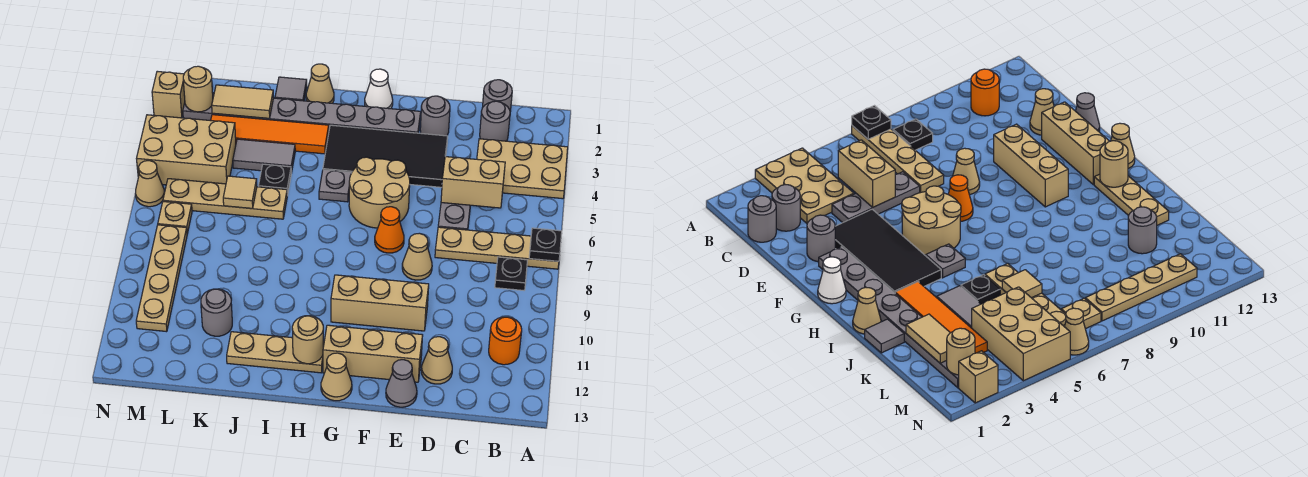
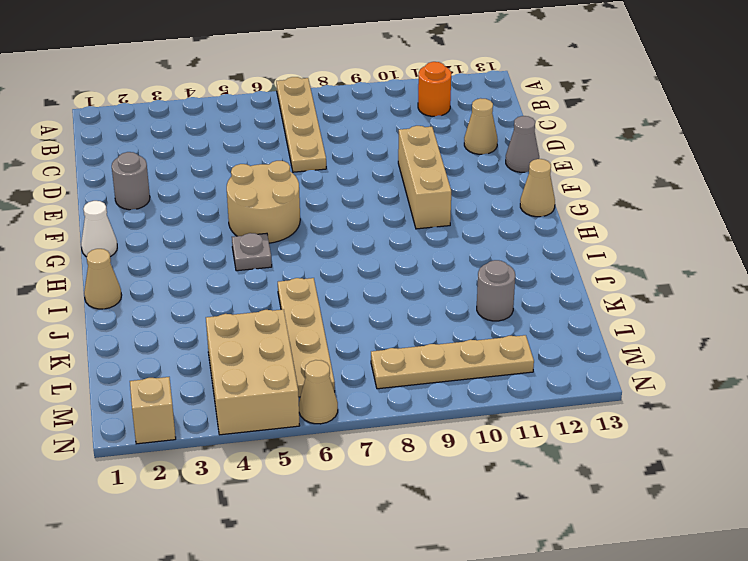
none -> tan 2x3 plate [477,139,568,199]
none -> black 1x1 plate [495,257,527,290]
none -> grey 1x1 round brick [483,80,512,112]
none -> grey 1x1 round brick [480,101,510,141]

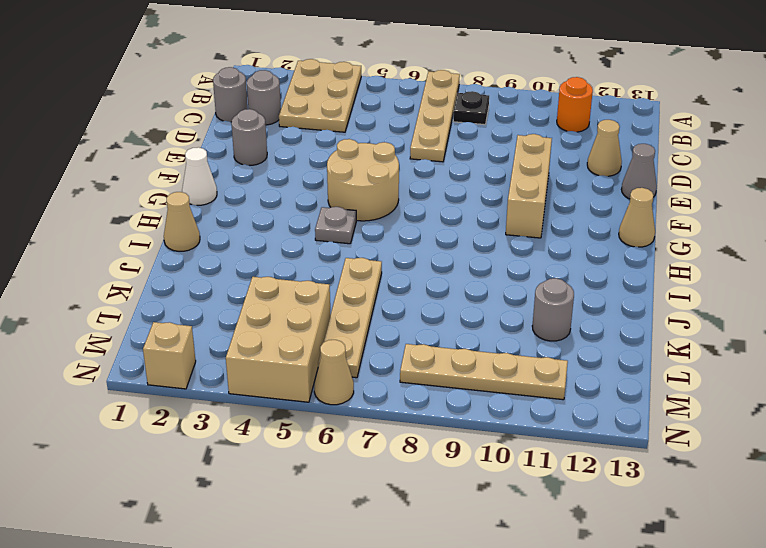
none -> grey 1x3 plate [438,203,470,230]
none -> black 2x4 tile [323,125,448,187]
none -> tan 1x1 cone [402,233,432,280]
none -> tan 1x3 brick [323,325,423,382]

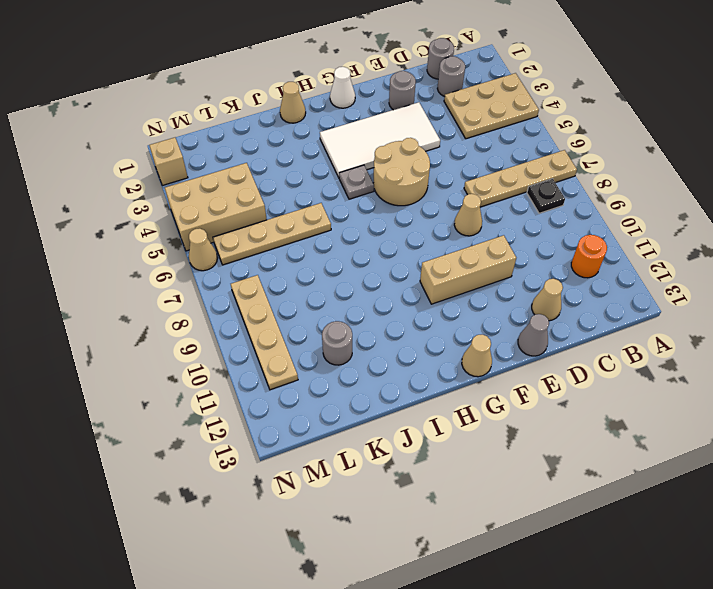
white 2x4 tile [320,102,440,178] -> black 2x4 tile [323,125,448,187]
none -> grey 1x3 plate [438,203,470,230]
none -> tan 1x3 brick [323,325,423,382]
none -> grey 1x8 plate [183,93,421,133]
none -> orange 1x1 cone [375,207,404,253]

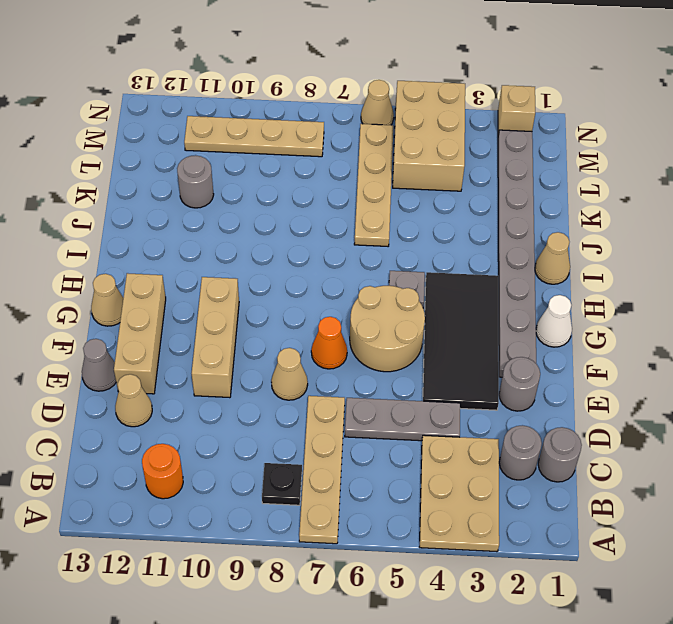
none -> tan 1x3 plate [227,332,324,373]
none -> orange 1x4 tile [211,115,329,154]
none -> grey 1x1 tile [275,77,307,101]
none -> grey 1x2 tile [233,139,295,173]

